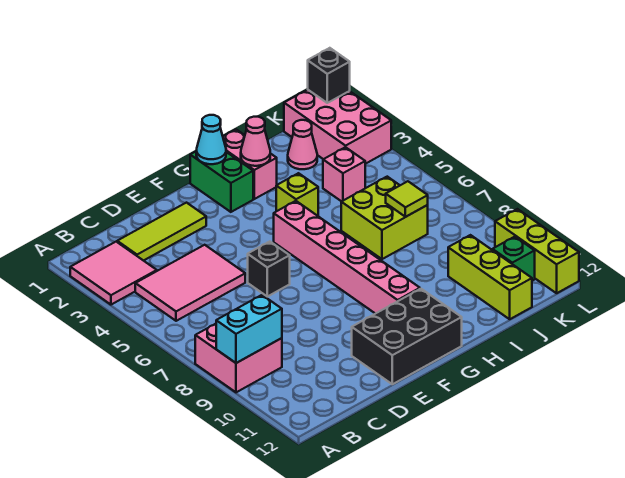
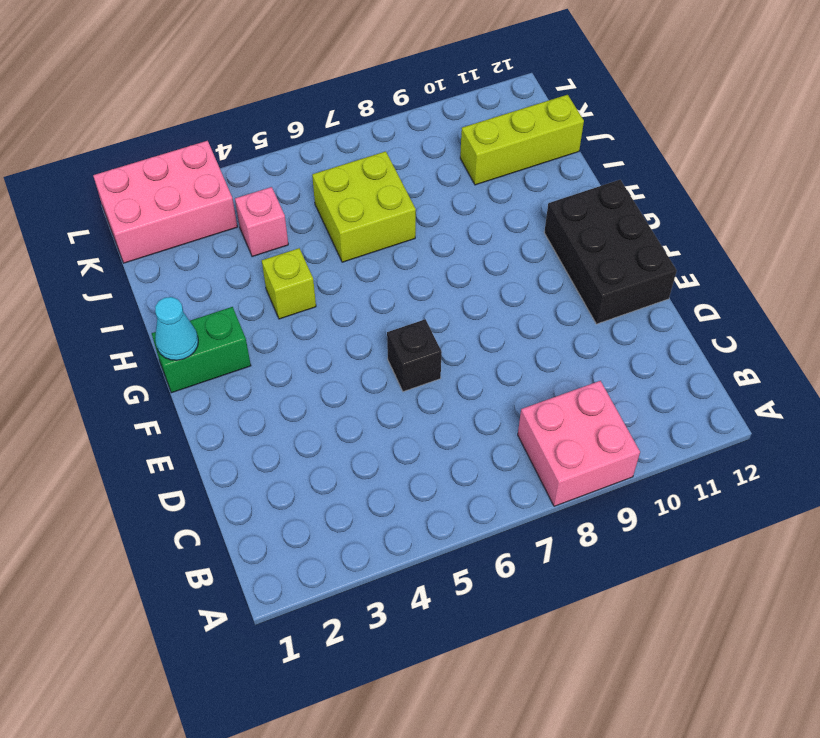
none -> pink 2x2 tile [70,242,157,305]
none -> pink 2x3 tile [135,245,245,321]
none -> lime 1x3 tile [117,203,206,261]

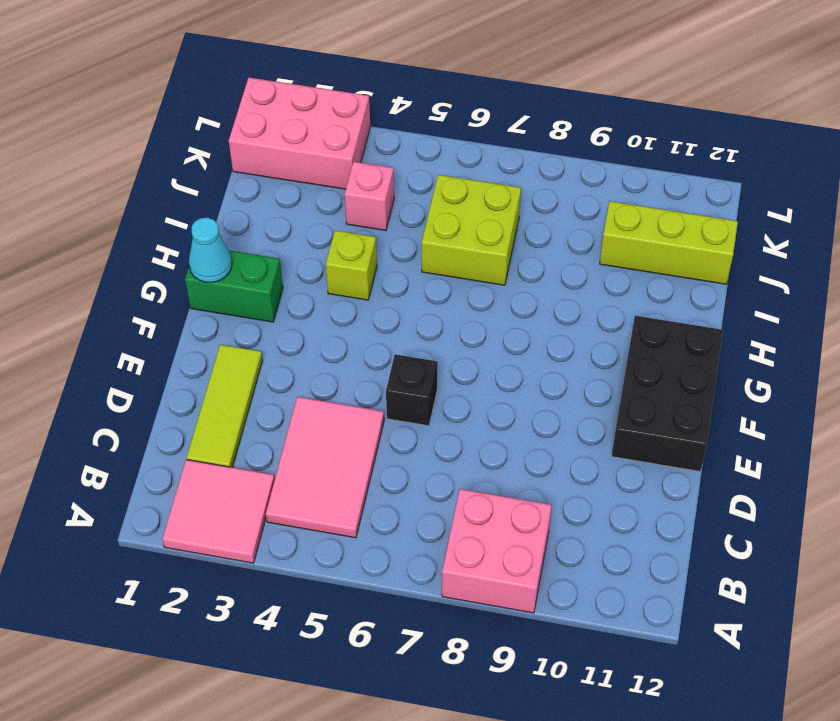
none -> pink 1x6 brick [274,201,420,314]
none -> pink 1x2 brick [223,129,277,199]
none -> pink 1x1 cone [288,120,317,169]

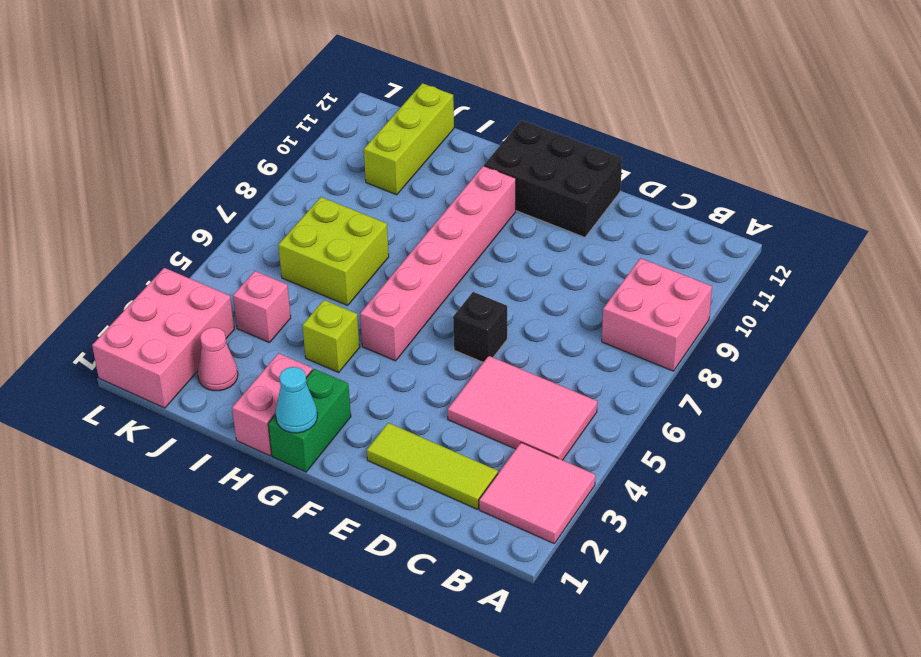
none -> green 1x1 brick [492,237,535,281]
none -> lime 1x3 brick [495,209,579,293]
none -> cyan 1x2 brick [216,295,282,363]

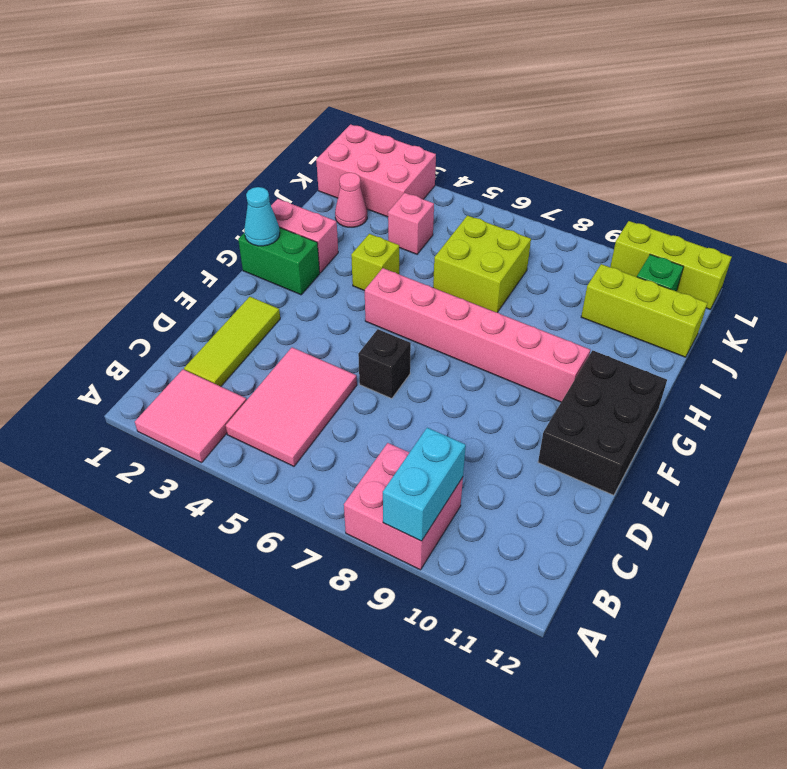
none -> pink 1x1 cone [241,117,270,166]
none -> lime 1x1 tile [386,181,428,217]
none -> black 1x1 brick [308,48,350,103]

